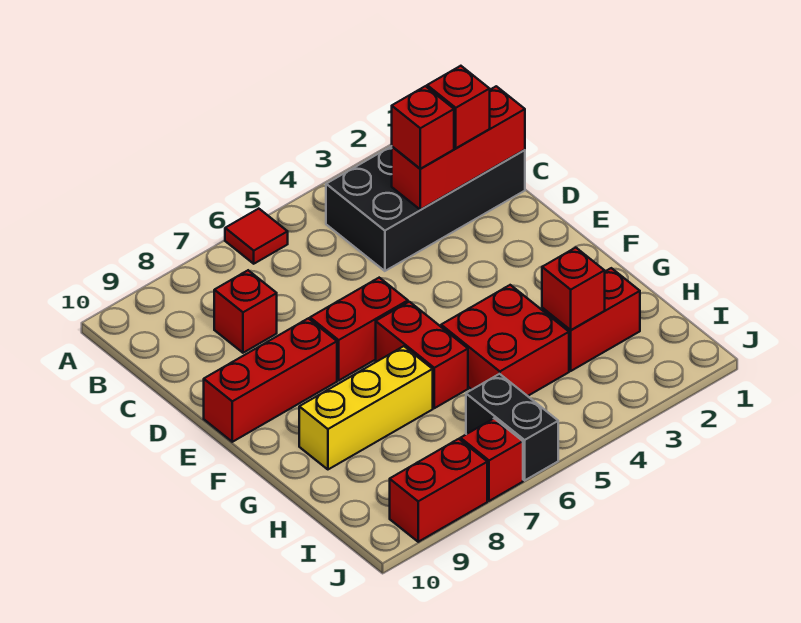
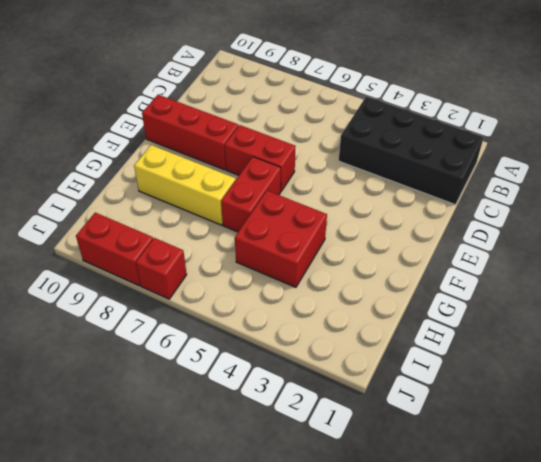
none -> red 1x1 tile [225,209,288,264]
none -> red 1x1 brick [214,270,277,353]
none -> red 1x2 brick [542,268,640,371]

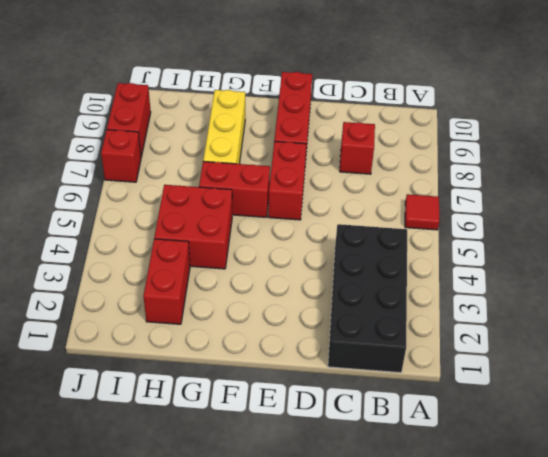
none -> black 1x2 brick [466,374,558,480]
none -> red 1x3 brick [392,86,525,210]
none -> red 1x1 brick [542,248,605,330]

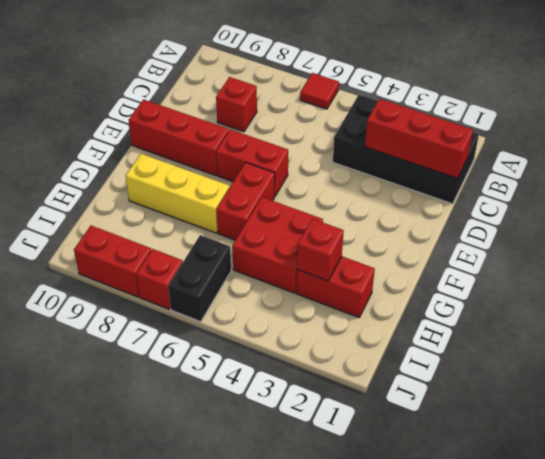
none -> red 1x1 brick [427,66,490,148]
none -> red 1x1 brick [392,86,454,169]

